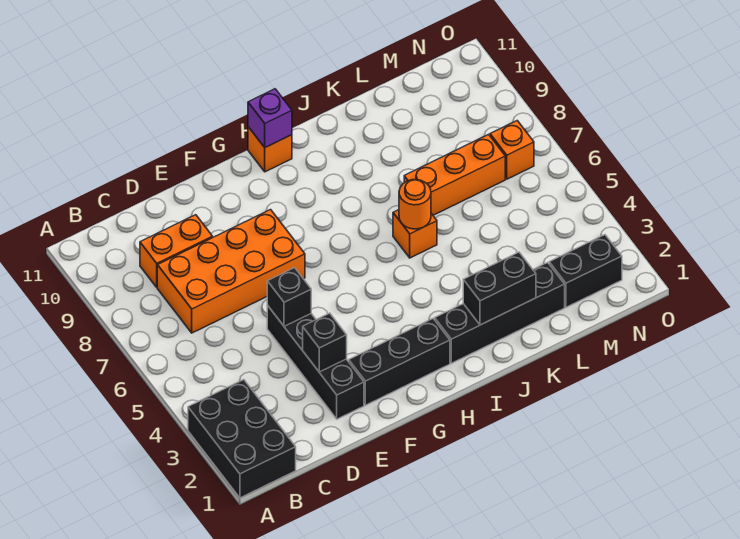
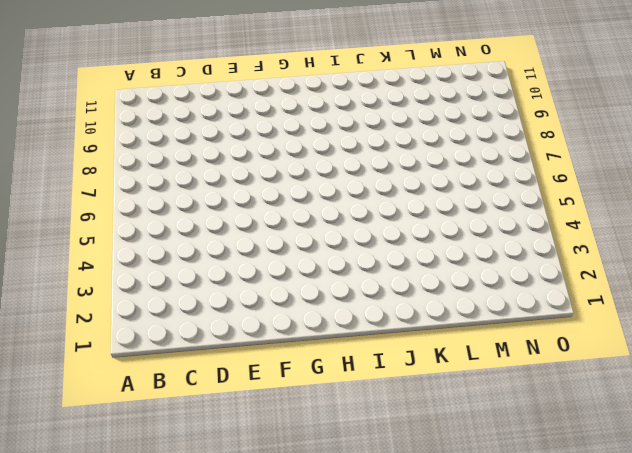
none -> black 2x3 brick [188,380,296,498]
none -> orange 2x4 brick [157,210,305,333]
none -> orange 1x2 brick [140,215,213,287]

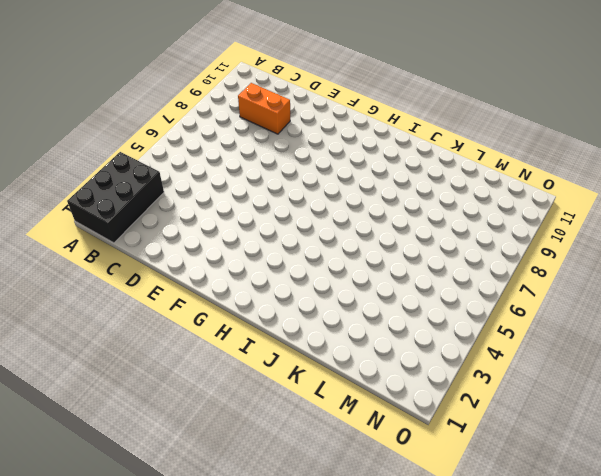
none -> orange 2x4 brick [157,210,305,333]
none -> black 1x4 brick [267,305,364,419]
none -> black 1x3 brick [349,319,450,405]

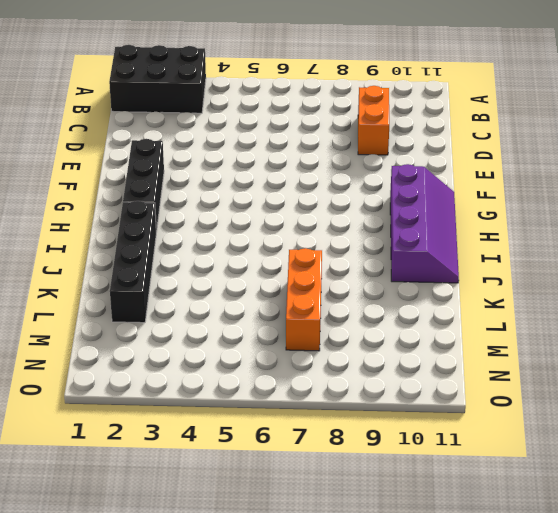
purple 2x4 slope [390,164,459,283] -> orange 1x1 brick [248,127,292,172]
none -> orange 2x4 brick [157,210,305,333]
none -> black 1x4 brick [267,305,364,419]
none -> orange 1x1 brick [393,210,437,258]

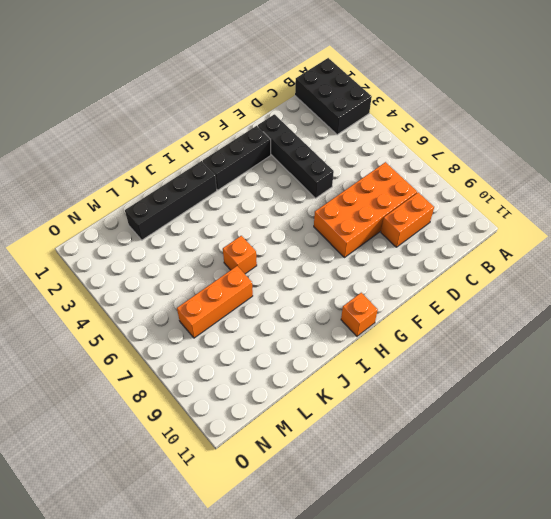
none -> black 1x2 brick [549,235,622,307]
none -> orange 1x1 brick [490,121,534,179]
none -> black 1x1 brick [303,313,347,372]

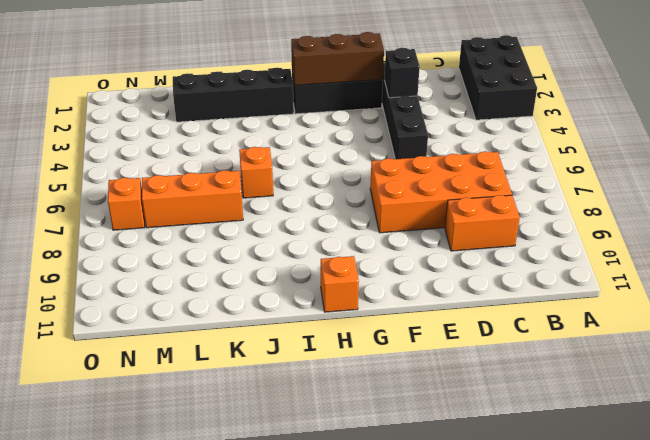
brown 1x3 brick [291,32,384,85] -> none
none -> black 1x2 brick [549,235,622,307]
none -> black 1x1 brick [267,268,311,326]
none -> purple 1x1 brick [248,89,292,147]

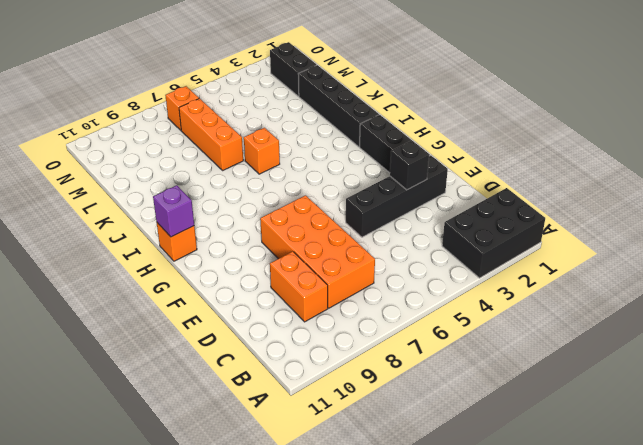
none -> black 1x1 brick [267,268,311,326]
none -> black 1x2 brick [463,252,536,325]
none -> orange 1x1 round brick [399,180,431,229]

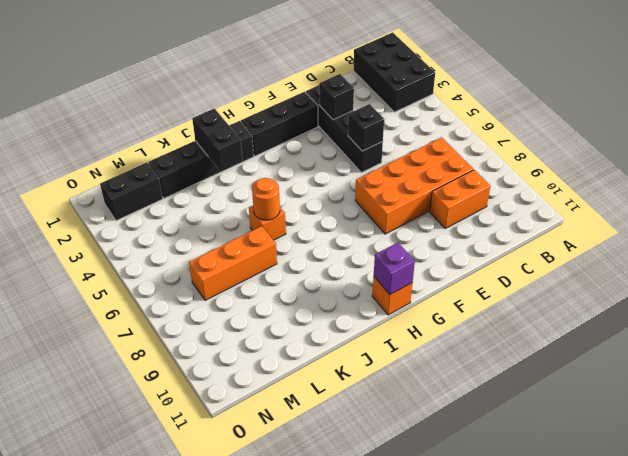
black 1x2 brick [192,108,243,172] -> black 1x2 brick turned to [463,252,536,325]
none -> orange 1x1 brick [490,121,534,179]

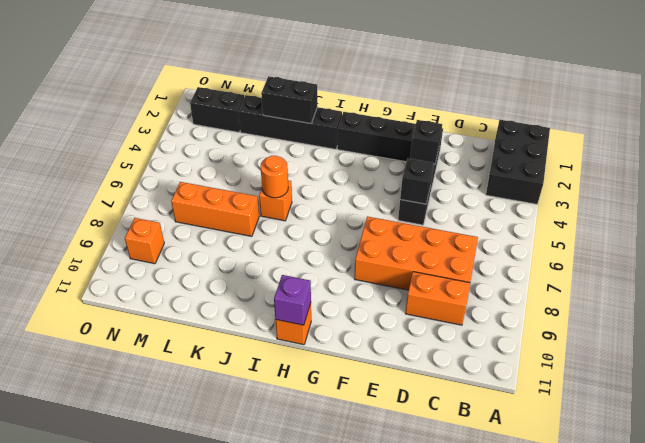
orange 1x1 brick [125,218,164,264] -> orange 1x1 brick moved to [490,121,534,179]

